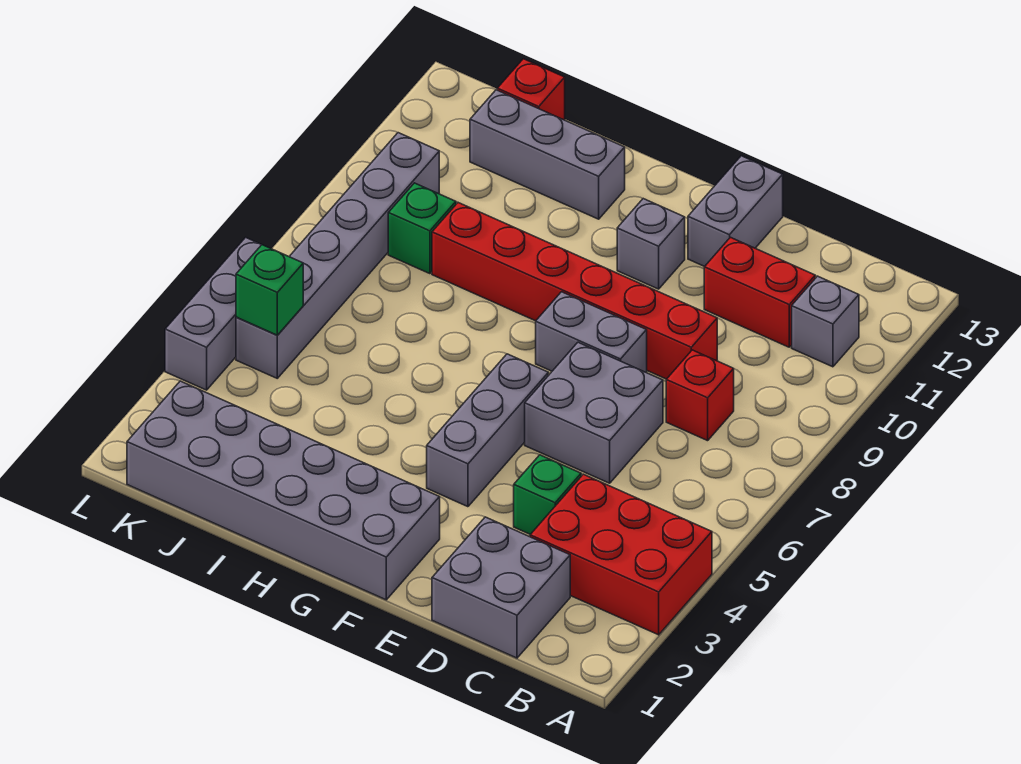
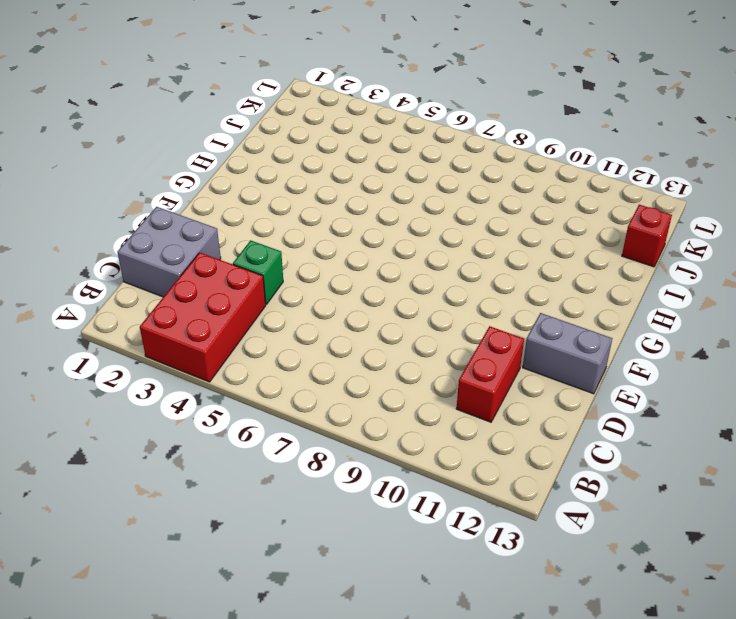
none -> grey 1x1 brick [792,276,859,367]
none -> red 1x1 brick [666,350,734,441]
none -> grey 2x2 brick [525,342,663,483]

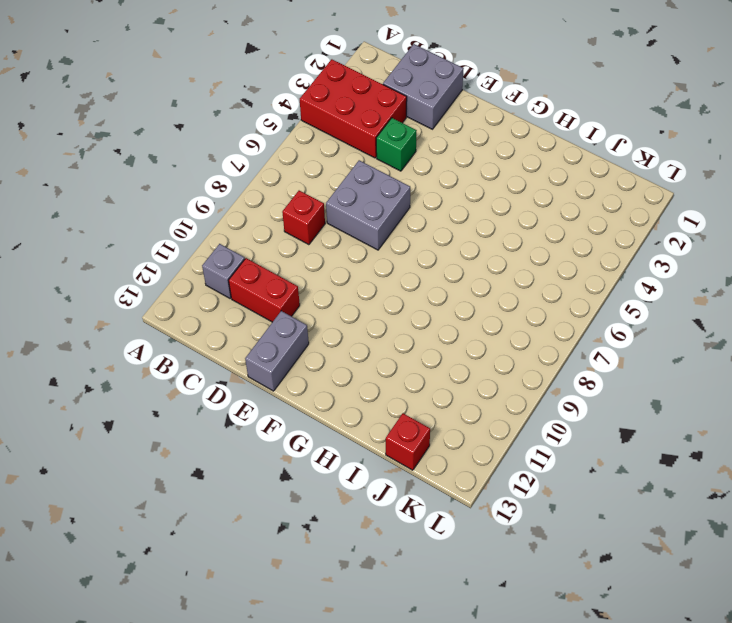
none -> red 1x6 brick [432,203,717,379]
none -> grey 1x2 brick [536,292,647,372]
none -> grey 2x6 brick [127,381,440,600]

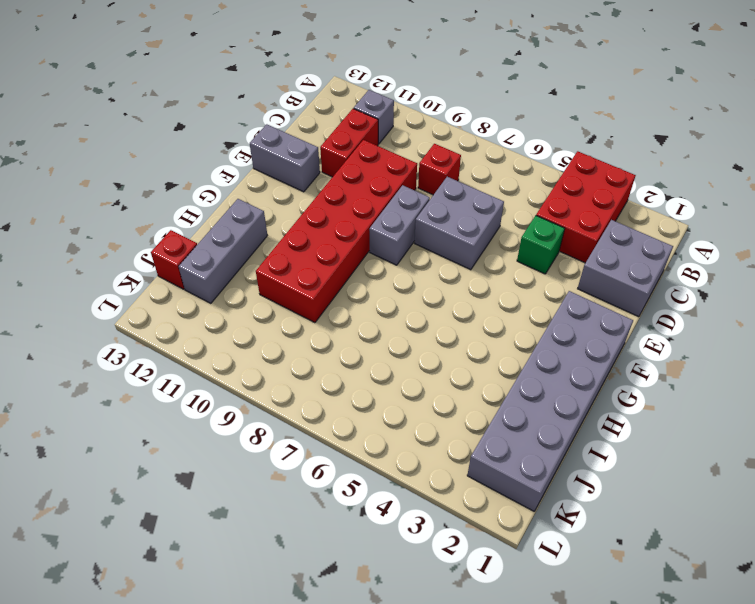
red 2x6 brick [256,140,417,323] -> red 1x6 brick [432,203,717,379]
none -> grey 1x3 brick [427,354,548,507]
none -> grey 1x1 brick [617,199,685,289]
none -> green 1x1 brick [388,183,456,274]

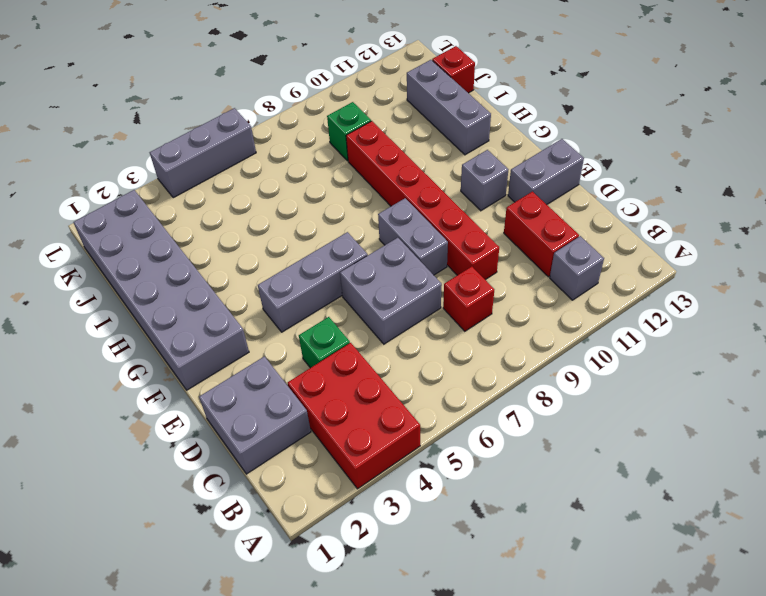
none -> grey 1x6 brick [236,133,439,378]
none -> green 1x1 brick [236,245,303,335]

